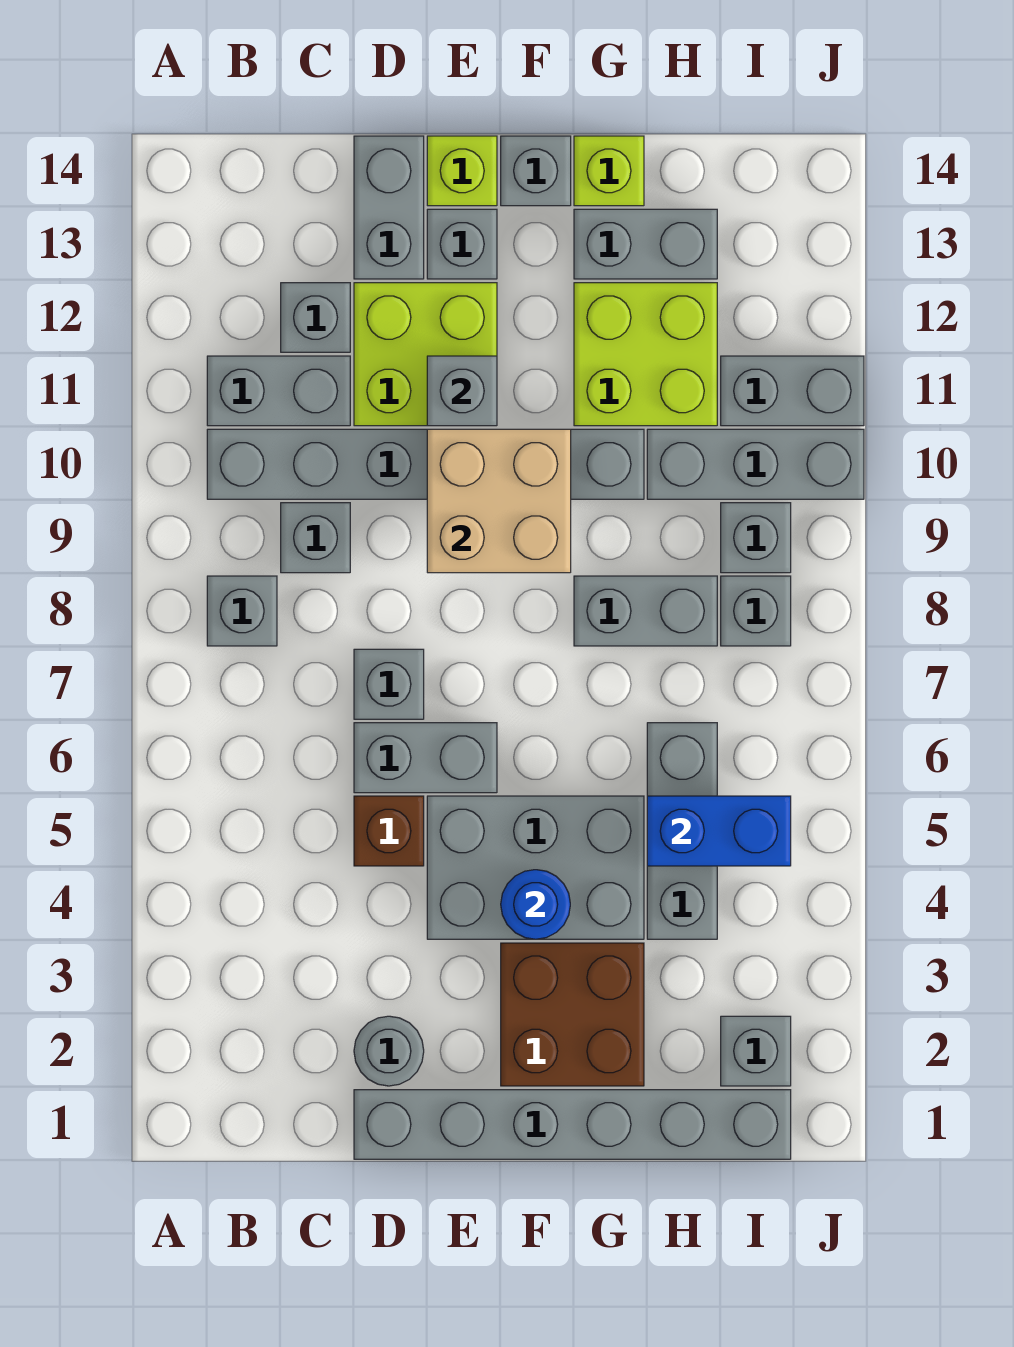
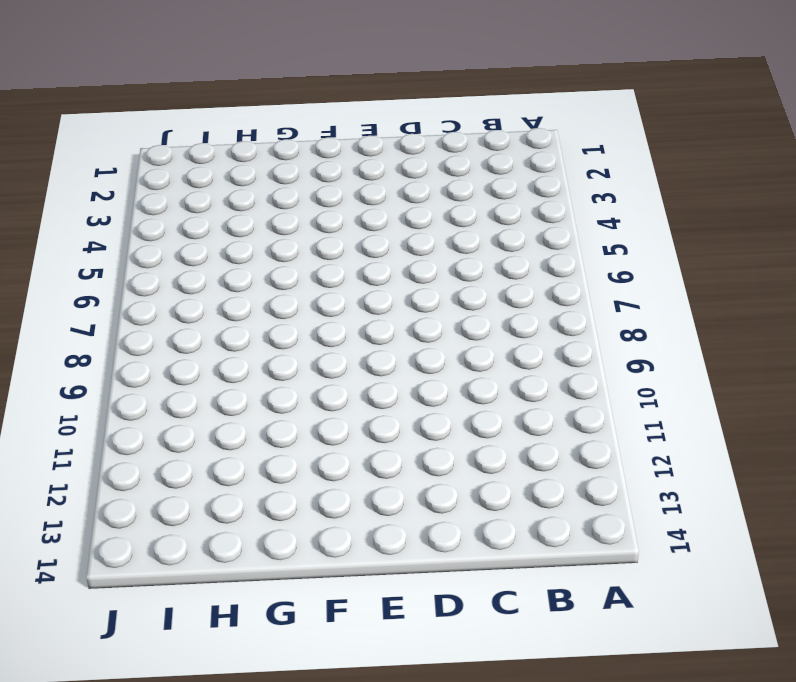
none -> grey 1x1 brick [207,576,277,646]
none -> grey 1x6 brick [207,429,644,499]
none -> grey 1x2 brick [207,356,350,426]
none -> grey 1x1 brick [281,503,350,573]

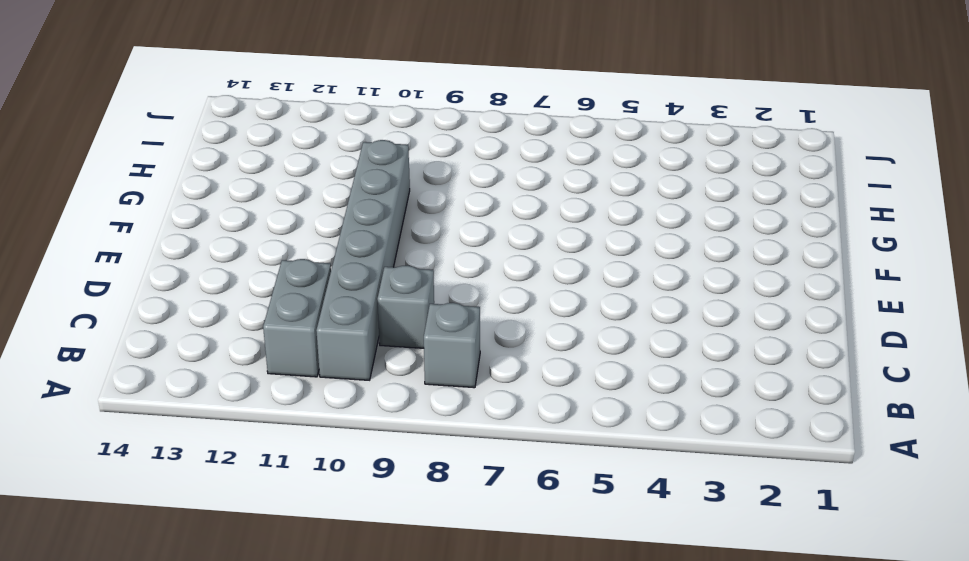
none -> grey 1x1 brick [281,283,350,352]
none -> grey 1x6 brick [354,1090,791,1159]
none -> grey 1x1 round brick [354,1016,424,1086]
none -> brown 1x1 brick [354,796,424,866]

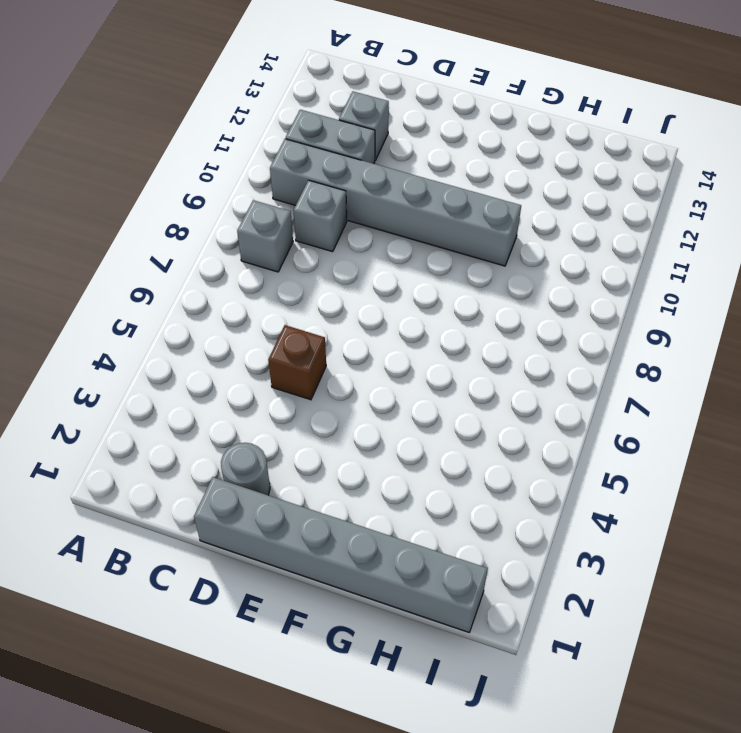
none -> grey 1x2 brick [354,723,497,793]
none -> grey 1x1 brick [354,649,424,719]
none -> lime 2x2 brick [354,283,497,426]
none -> grey 1x2 brick [354,136,424,279]

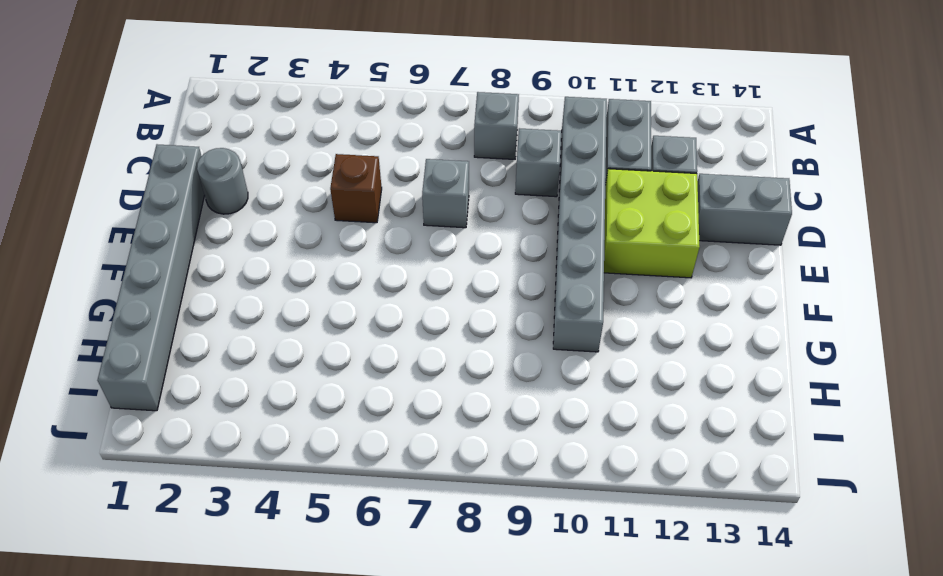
none -> grey 1x2 brick [354,723,497,793]
none -> grey 2x3 brick [427,796,644,939]
none -> grey 1x1 brick [427,209,497,279]
none -> lime 1x1 brick [427,136,497,206]

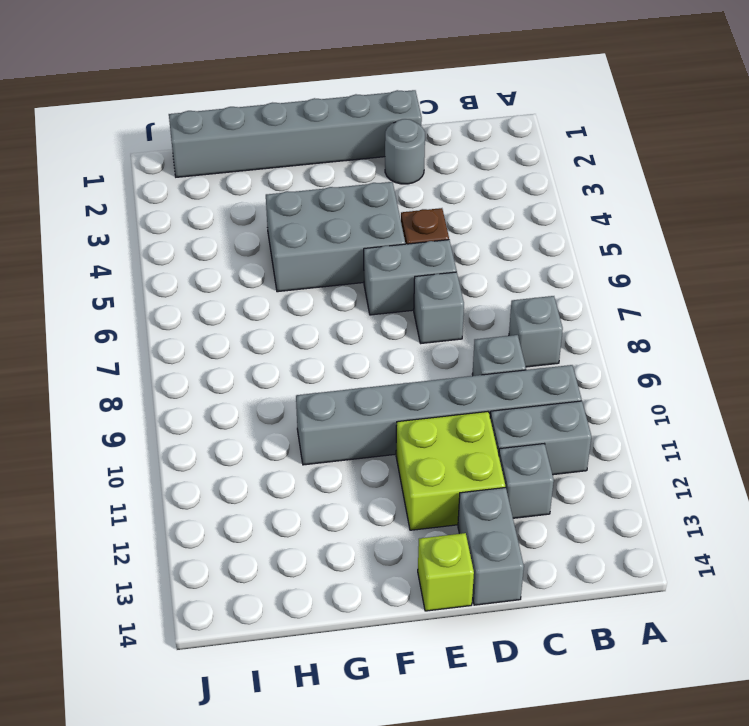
none -> grey 1x1 brick [427,209,497,279]
none -> brown 2x2 brick [501,943,644,1086]
none -> grey 1x1 brick [501,136,571,206]
none -> grey 1x2 brick [574,576,717,646]

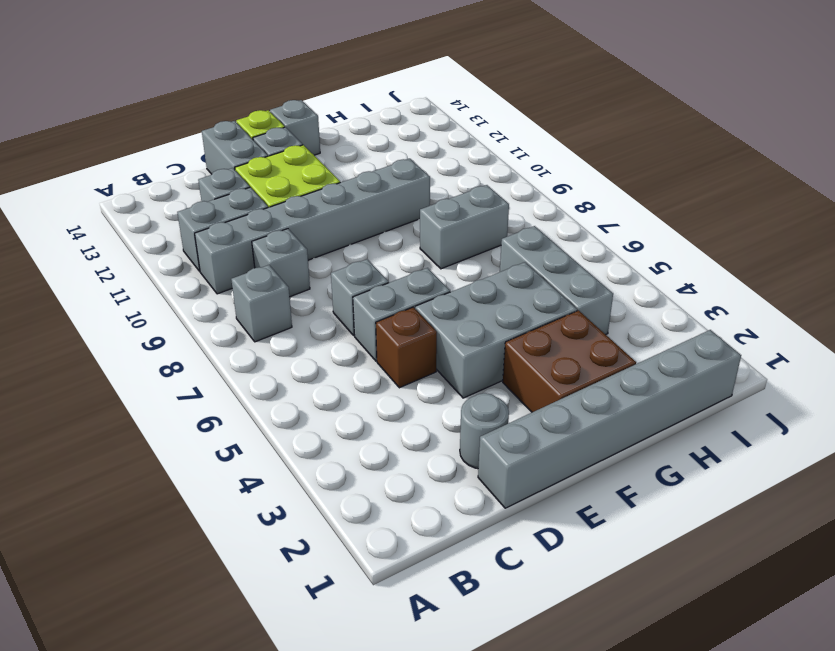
none -> lime 2x2 brick [574,283,717,426]
none -> grey 1x2 brick [574,209,717,279]
none -> lime 1x1 brick [574,136,644,206]
none -> grey 1x3 brick [647,429,864,499]

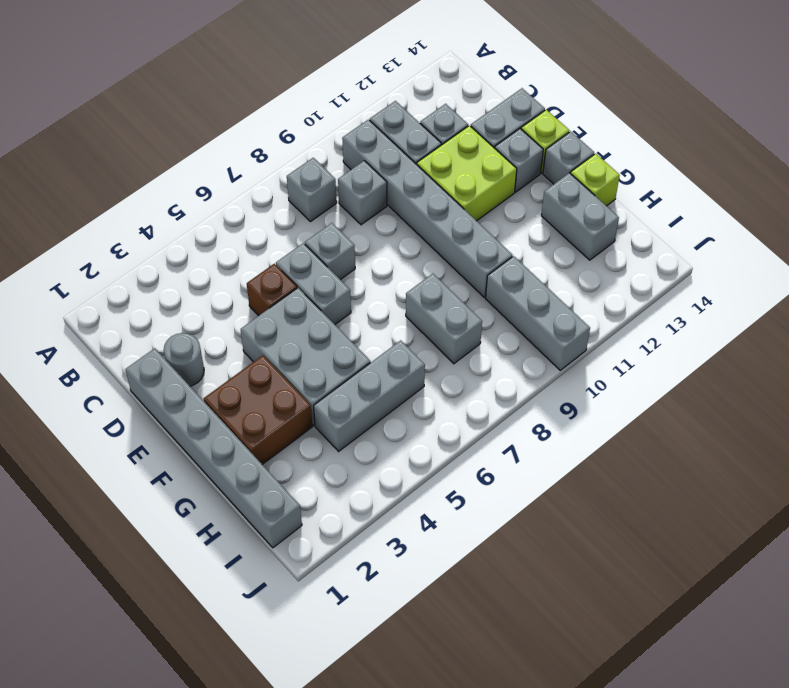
none -> lime 2x2 brick [574,283,717,426]
none -> grey 1x1 brick [721,1016,791,1086]
none -> grey 1x1 brick [721,576,791,646]
none -> grey 1x1 brick [721,503,791,573]

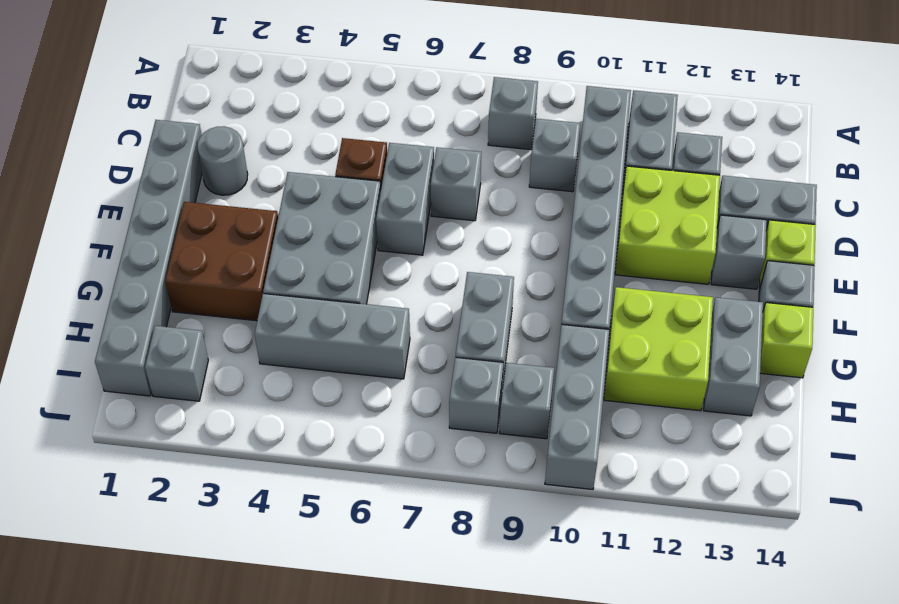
none -> grey 1x2 brick [721,356,864,426]
none -> tan 2x2 brick [427,429,571,573]
none -> grey 1x1 brick [427,356,497,426]
none -> blue 1x1 round brick [501,870,570,939]

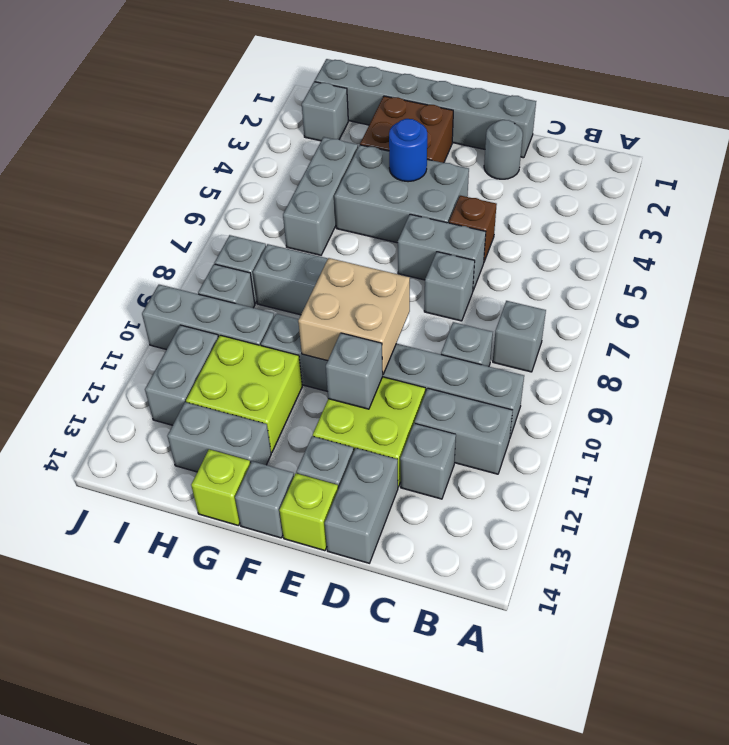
grey 1x2 brick [145,325,218,425] -> grey 1x2 brick turned to [721,356,864,426]
none -> blue 1x2 brick [647,796,791,866]

